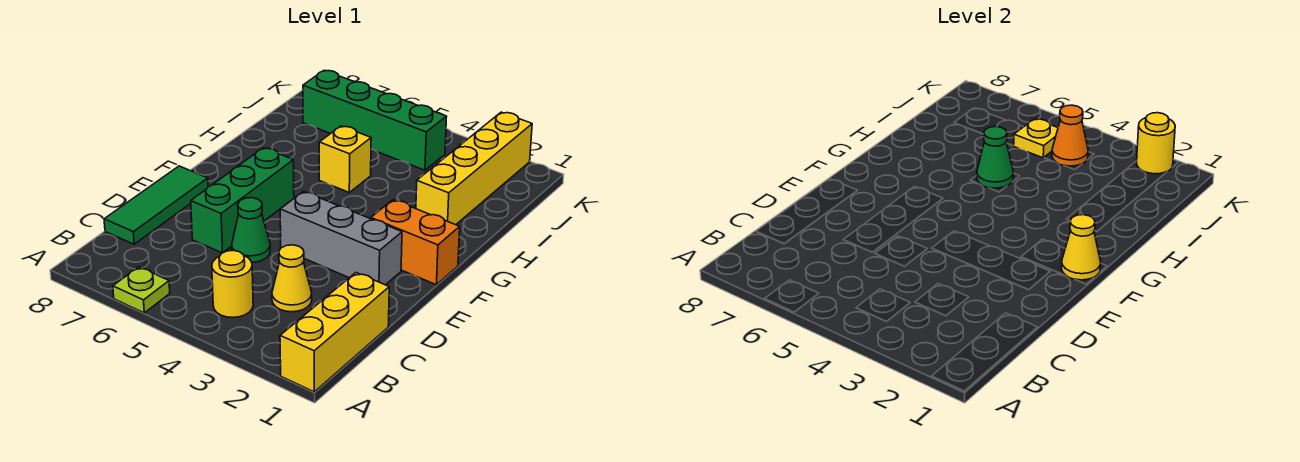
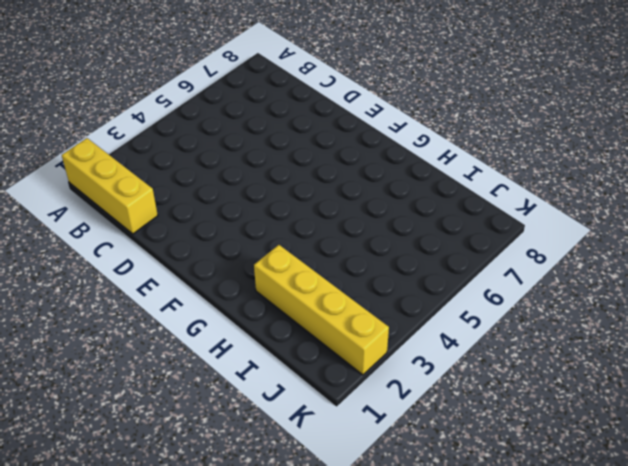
none -> lime 1x1 plate [113,267,170,313]
none -> yellow 1x1 round brick [212,250,253,318]
none -> yellow 1x1 cone [272,245,312,312]

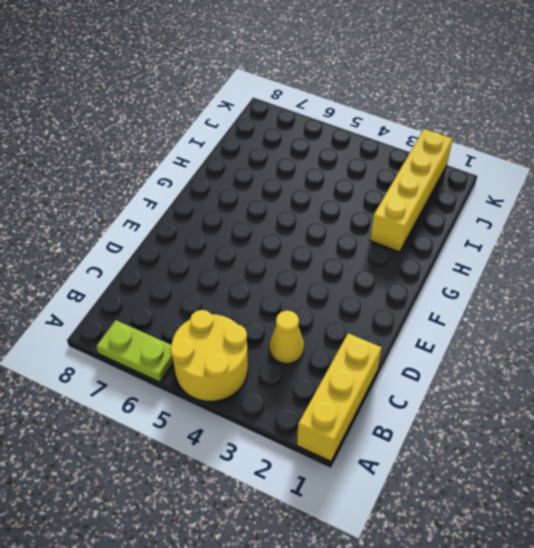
yellow 2x2 round brick [170,310,248,401] -> yellow 1x1 round brick [212,250,253,318]
lime 1x2 plate [96,320,173,382] -> lime 1x1 plate [113,267,170,313]
none -> green 1x3 tile [104,166,208,244]
none -> green 1x1 cone [232,198,270,262]
none -> green 1x3 brick [191,148,294,253]

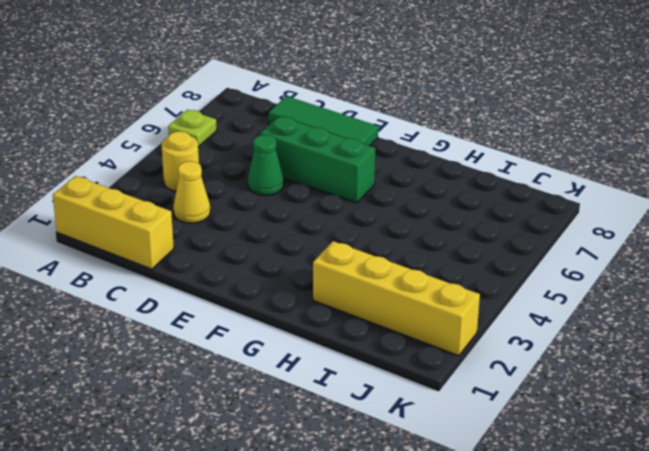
none -> grey 1x3 brick [280,191,402,285]
none -> orange 1x2 brick [371,200,460,285]
none -> yellow 1x1 brick [319,126,371,192]

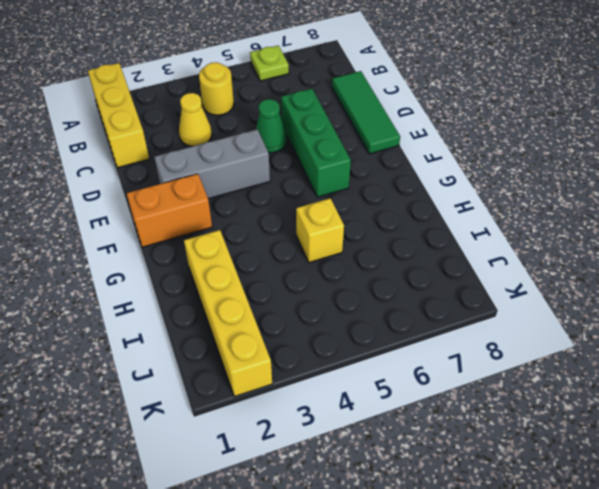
none -> green 1x4 brick [303,71,447,170]
none -> yellow 1x1 cone [1061,215,1101,280]
none -> green 1x1 cone [977,127,1013,188]

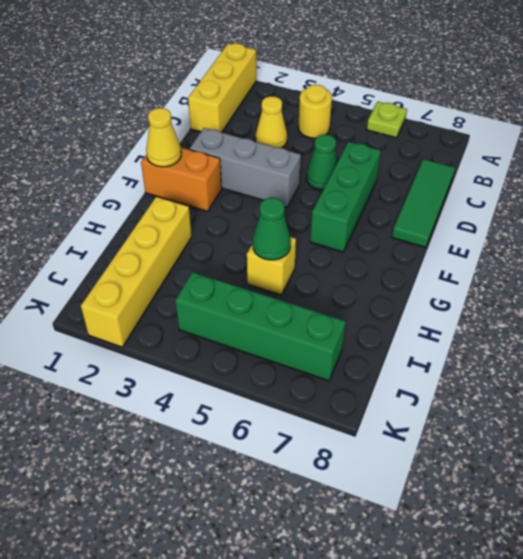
none -> orange 1x1 cone [1052,105,1088,166]
none -> yellow 1x1 plate [1014,119,1058,158]
none -> yellow 1x1 round brick [1137,113,1175,174]

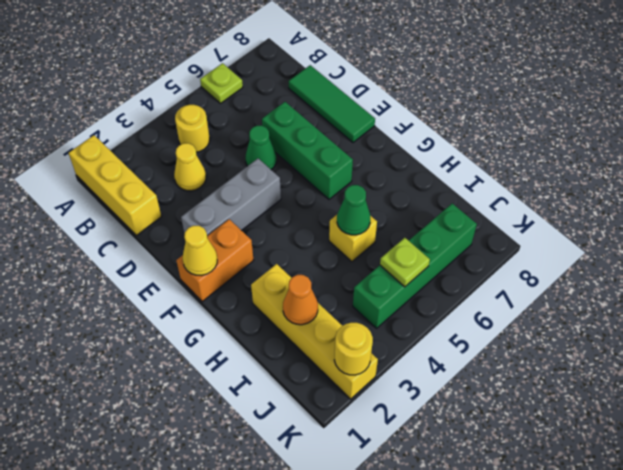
orange 1x1 cone [283,275,318,325] -> orange 1x1 cone moved to [1052,105,1088,166]
lime 1x1 plate [380,238,430,287] -> yellow 1x1 plate [1014,119,1058,158]

